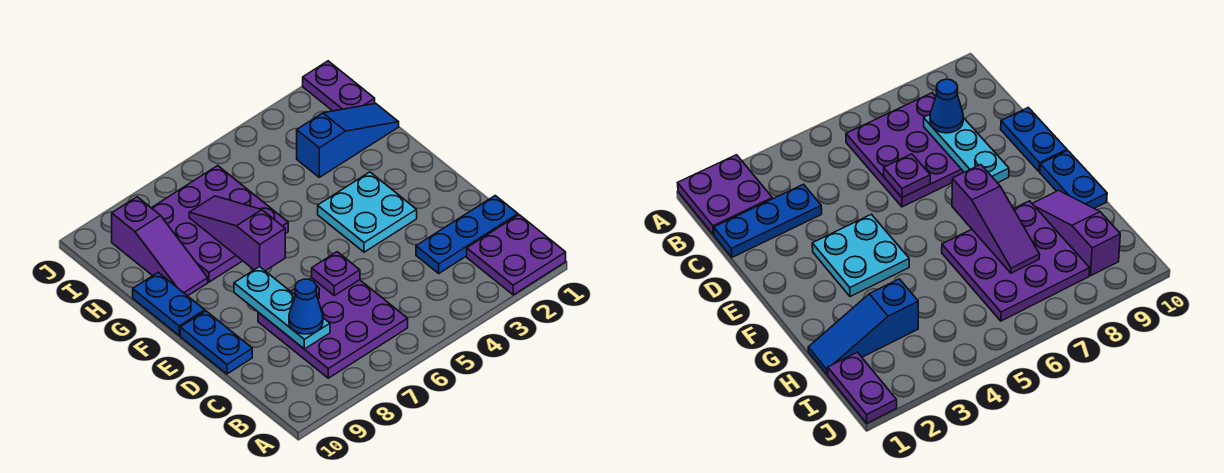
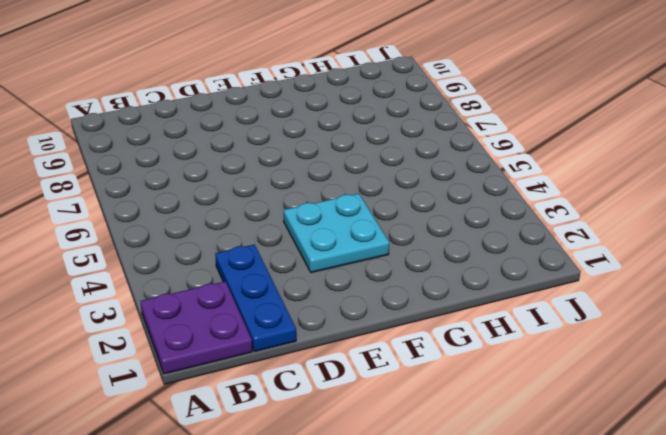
none -> purple 3x3 plate [258,278,408,378]
none -> blue 1x2 plate [180,311,252,374]
none -> blue 1x2 plate [133,273,205,335]

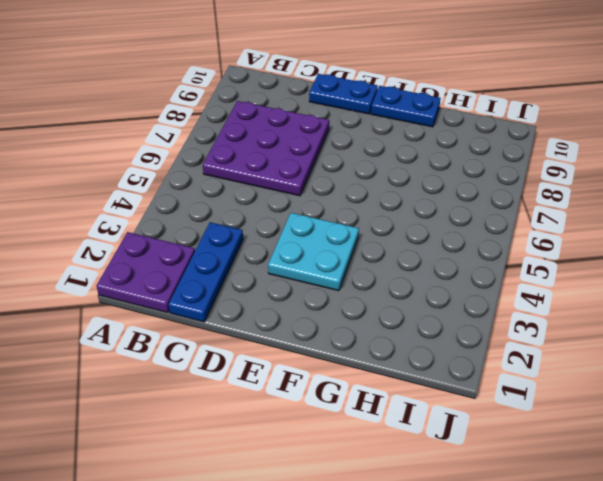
none -> purple 3x3 plate [152,166,288,282]
none -> purple 1x3 slope [112,197,208,296]
none -> blue 1x3 slope [297,103,399,177]

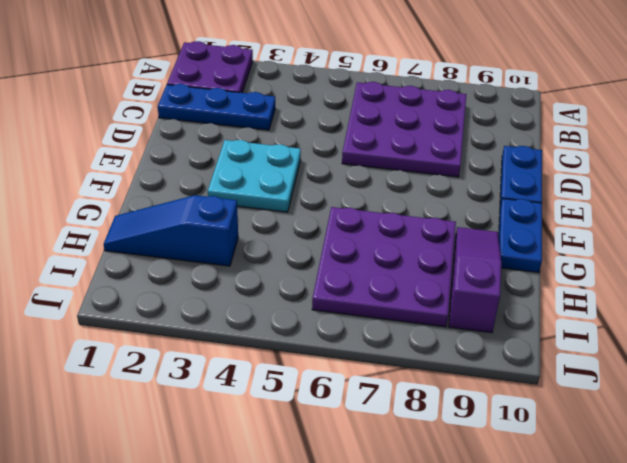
none -> purple 1x2 plate [303,61,375,111]
none -> cyan 1x3 plate [234,267,330,349]
none -> purple 1x1 plate [312,252,360,295]

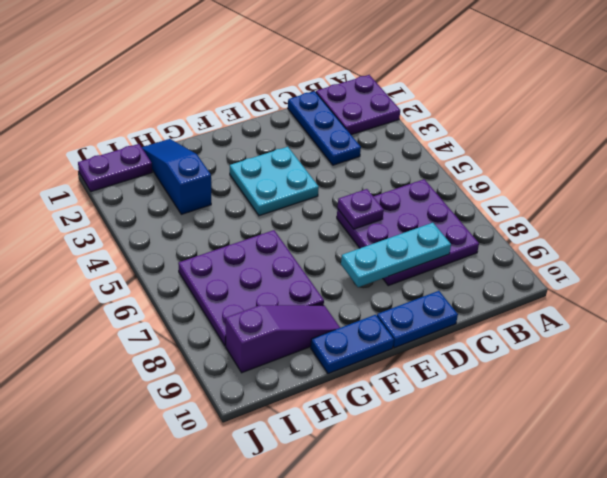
none -> purple 1x3 slope [189,196,285,271]
none -> blue 1x1 cone [289,279,323,334]

